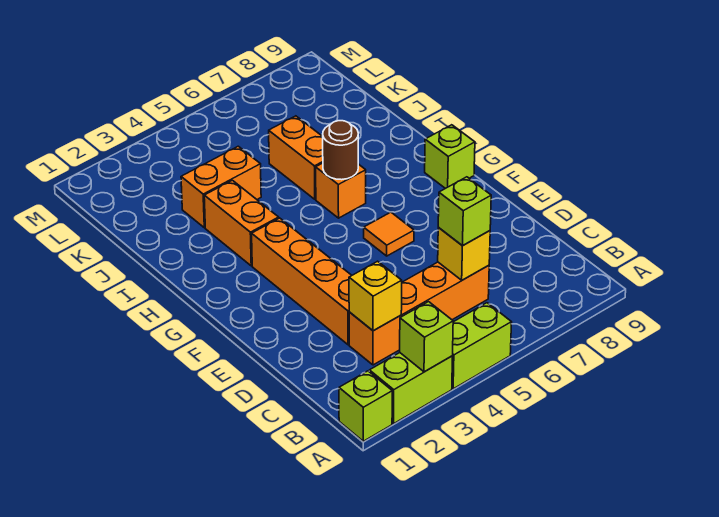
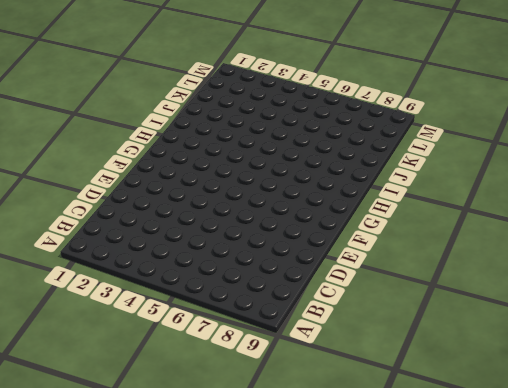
none -> lime 1x1 brick [339,371,392,441]
none -> lime 1x2 brick [369,353,453,424]
none -> lime 1x2 brick [452,303,512,389]

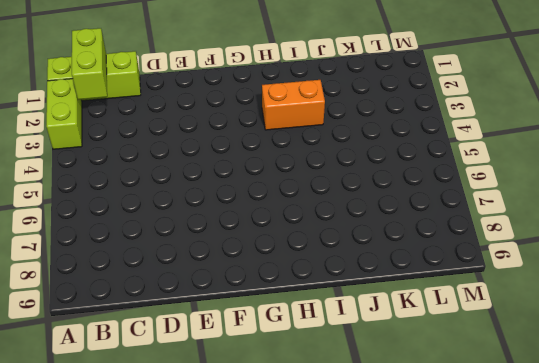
lime 1x3 brick [47,51,141,101] -> lime 1x1 brick [339,371,392,441]
lime 1x2 brick [72,28,107,100] -> lime 1x2 brick moved to [452,303,512,389]
none -> orange 1x4 brick [349,262,489,365]
none -> orange 1x4 brick [252,218,352,345]
none -> orange 1x1 tile [364,212,414,256]

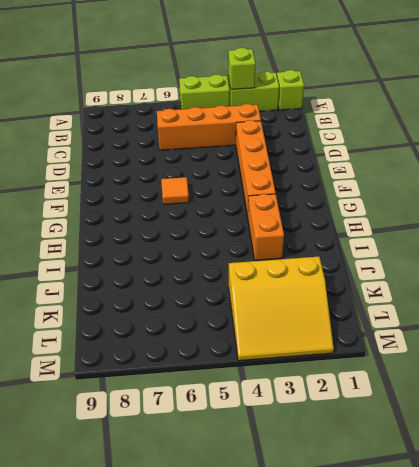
yellow 3x3 slope [229,257,334,361] -> none
none -> lime 1x1 brick [425,125,475,189]
none -> orange 1x1 brick [316,163,366,218]
none -> orange 1x2 brick [269,116,323,199]

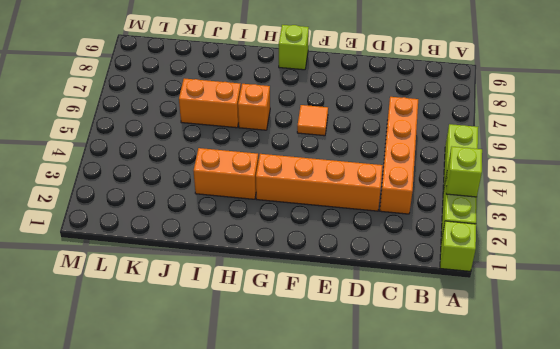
none -> orange 1x2 brick [181,146,261,228]
none -> yellow 1x1 brick [349,261,402,331]
none -> yellow 1x1 brick [438,228,490,280]

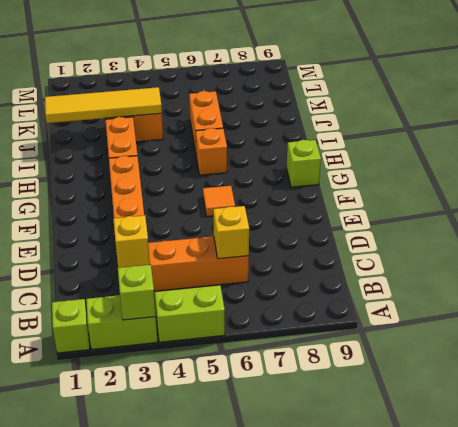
yellow 1x4 tile [45,87,162,123] -> none
none -> brown 1x1 round brick [323,121,358,180]
none -> lime 1x1 brick [438,177,491,246]

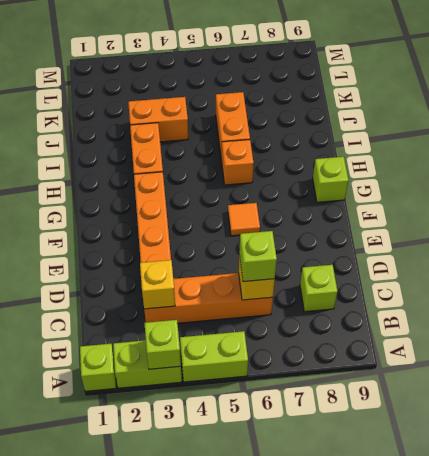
lime 1x1 brick [300,265,337,312] -> none
none -> brown 1x1 round brick [323,121,358,180]

